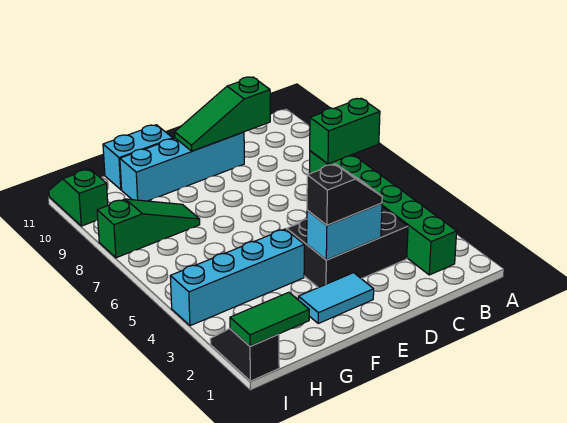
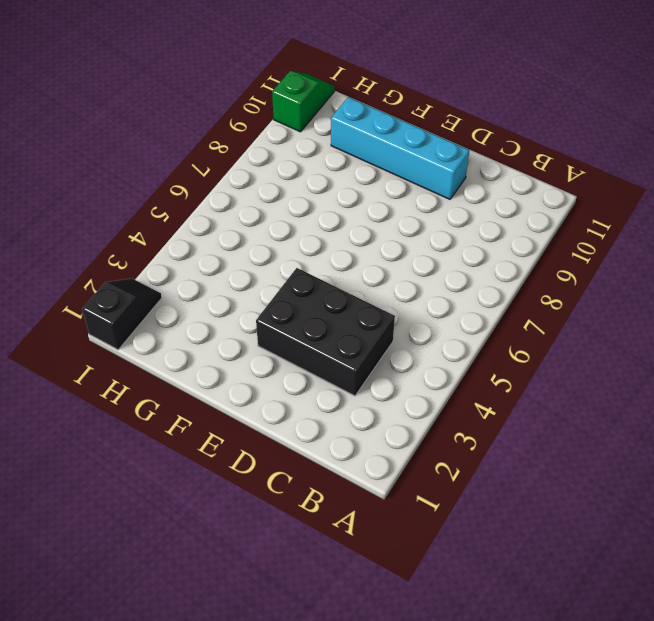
none -> green 1x6 brick [309,151,457,275]
none -> cyan 1x2 tile [299,273,374,323]
none -> cyan 1x4 brick [170,229,304,326]

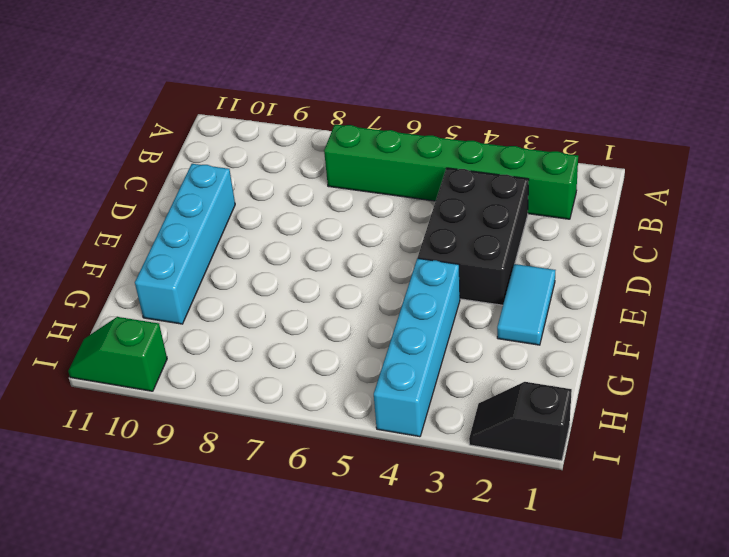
none -> cyan 1x2 brick [103,125,173,190]
none -> green 1x3 slope [97,199,200,258]
none -> green 1x2 brick [310,98,380,164]

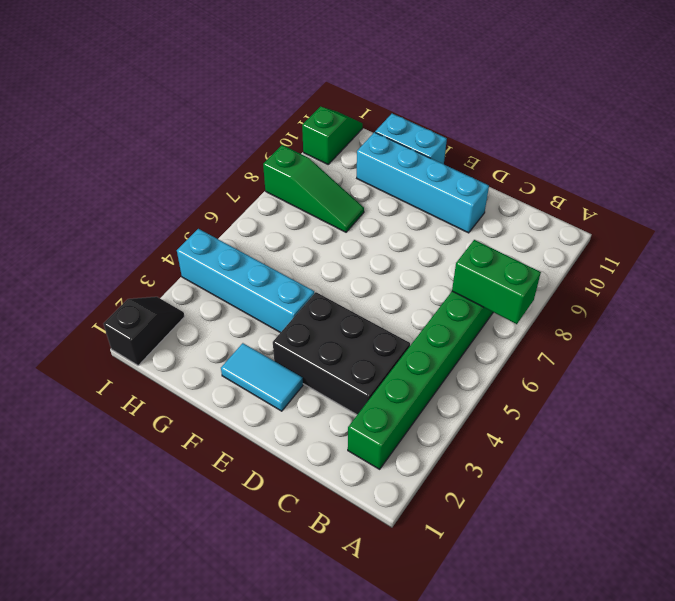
none -> green 1x3 slope [175,77,270,151]
none -> cyan 1x2 brick [307,203,382,260]
none -> green 1x2 tile [230,292,309,346]

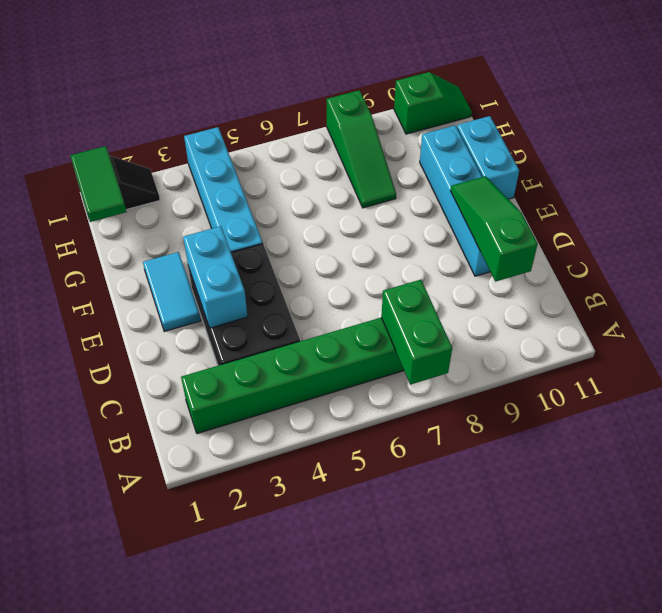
none -> black 1x2 slope [307,164,382,225]

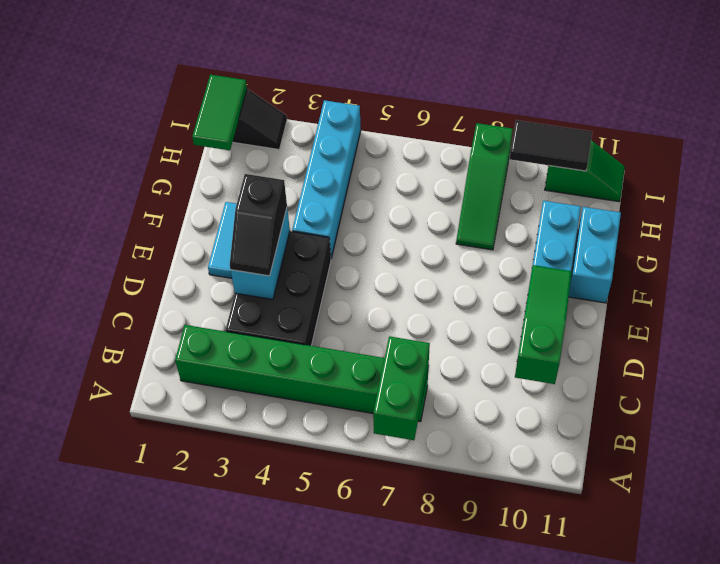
black 1x2 tile [510,120,592,171] -> none

